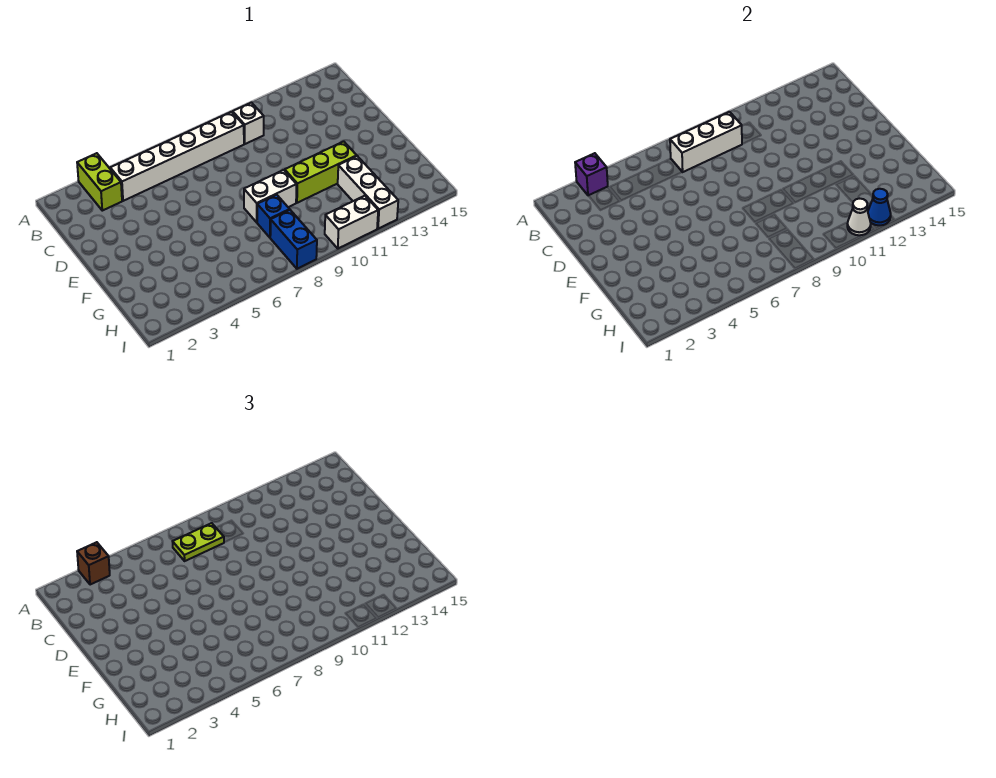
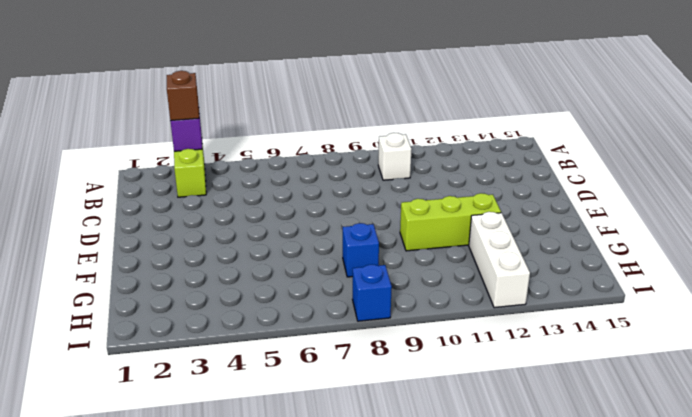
blue 1x1 brick [353,265,392,321] -> blue 1x2 brick [270,210,317,269]
none -> white 1x6 brick [110,112,244,201]
none -> white 1x2 brick [244,170,296,222]
none -> white 1x2 brick [325,196,378,248]

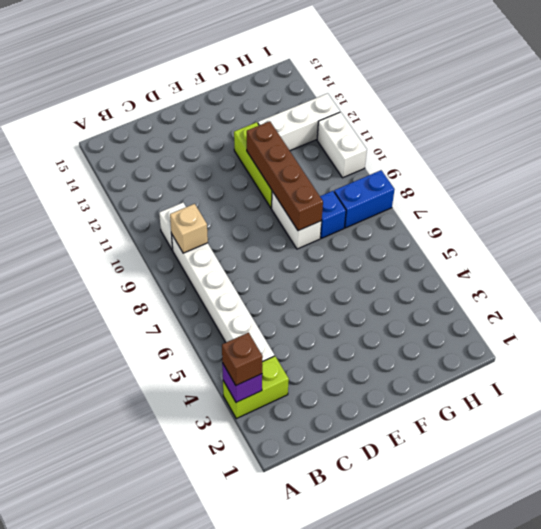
tan 1x1 brick [170,204,208,253] -> white 1x3 brick [670,112,742,172]
brown 1x4 brick [247,121,323,231] -> none
none -> white 1x1 cone [847,199,871,235]
none -> blue 1x1 cone [868,189,891,225]
none -> lime 1x2 plate [173,523,224,561]

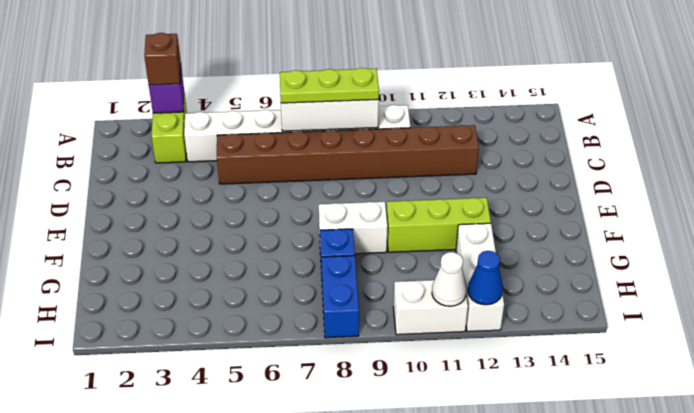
lime 1x3 plate [280,68,379,103] -> lime 1x2 plate [173,523,224,561]
brown 1x8 brick [217,125,479,184] -> none

